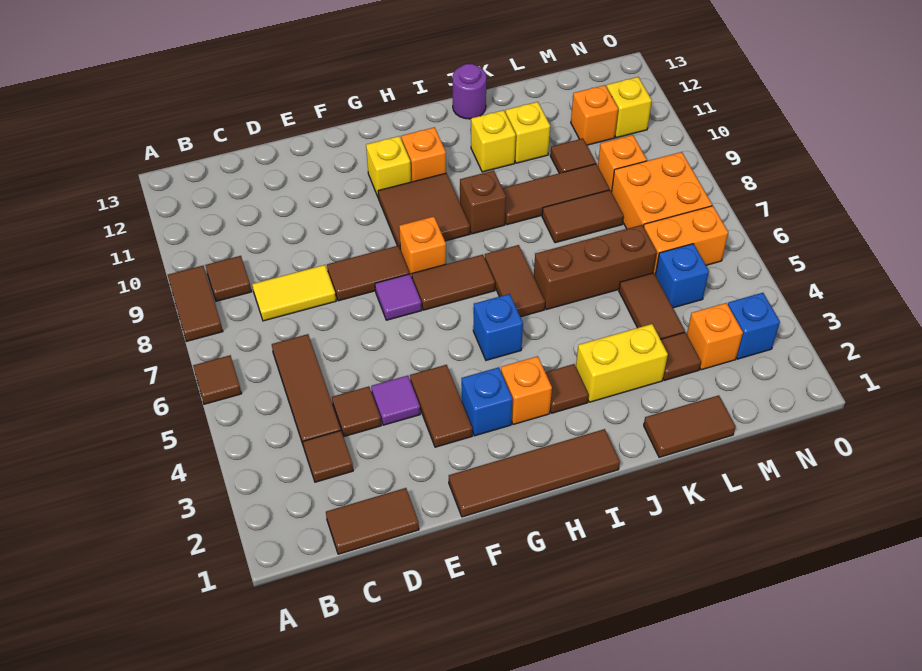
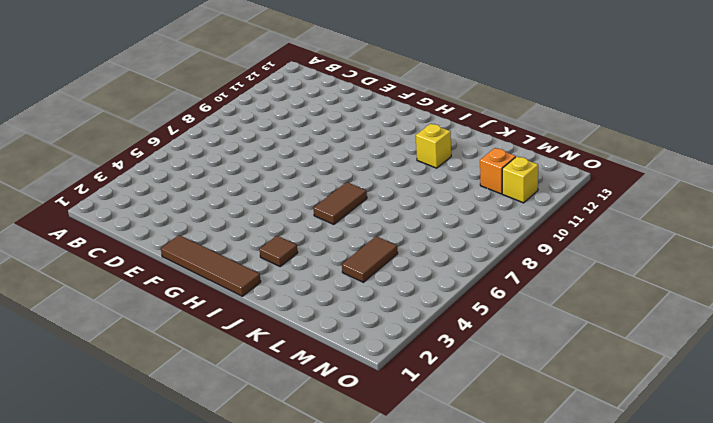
none -> brown 1x1 tile [193,355,242,404]
none -> brown 1x2 tile [168,266,223,341]
none -> brown 1x1 tile [205,256,251,301]
none -> brown 1x2 tile [326,488,419,554]

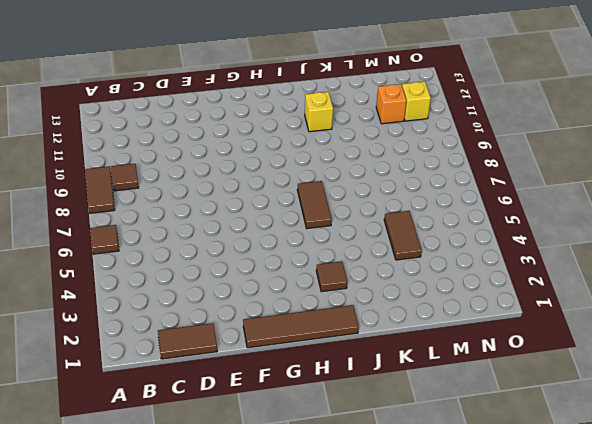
none -> brown 1x1 tile [303,431,353,482]
none -> brown 1x3 tile [272,334,341,446]
none -> yellow 1x2 tile [252,265,336,321]
none -> brown 1x1 tile [332,386,381,436]

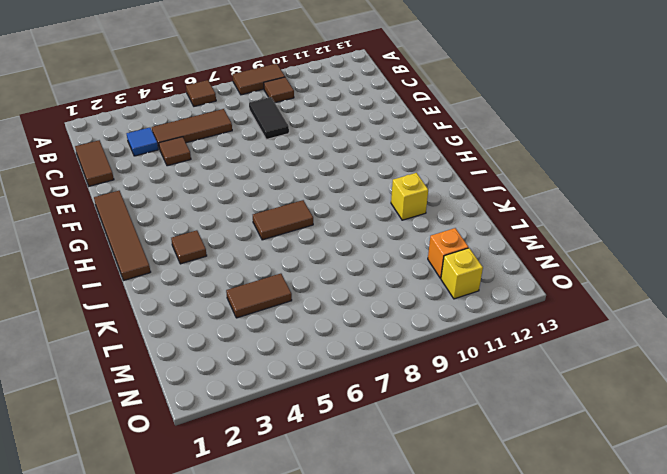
blue 1x1 tile [127,128,158,156] -> brown 1x1 tile [303,431,353,482]
black 1x2 tile [249,97,289,140] -> yellow 1x2 tile [252,265,336,321]
none -> purple 1x1 tile [371,376,420,425]
none -> brown 1x2 tile [327,246,410,301]
none -> brown 1x2 tile [410,365,472,447]
none -> purple 1x1 tile [375,274,422,320]

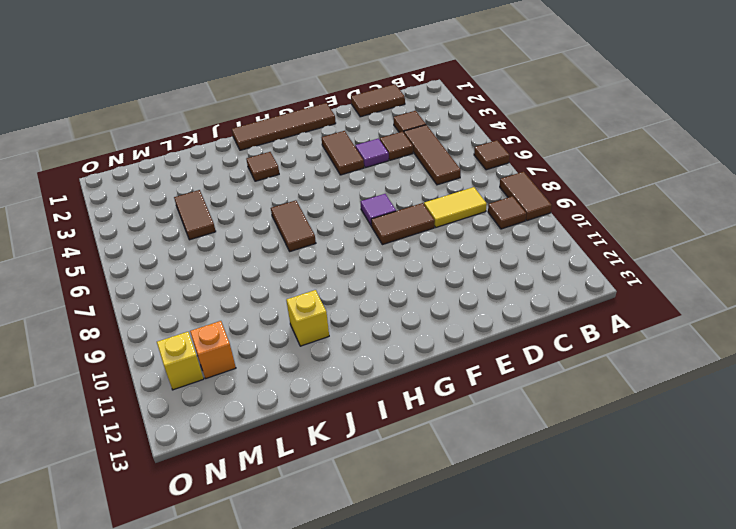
none -> blue 1x1 brick [462,367,513,436]
none -> brown 1x2 tile [412,255,495,310]
none -> orange 1x1 brick [399,217,446,277]
none -> brown 2x2 tile [378,173,470,250]

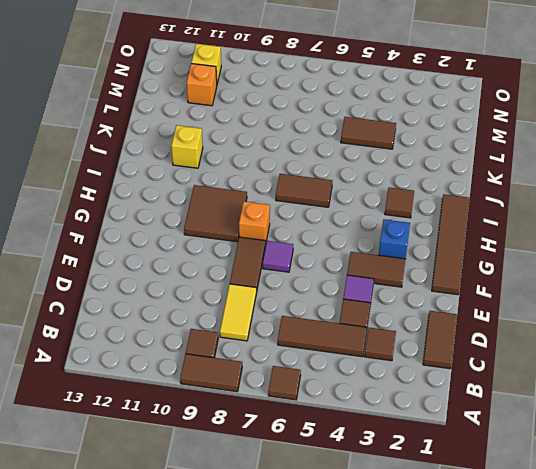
none -> brown 1x2 tile [412,255,495,310]
none -> yellow 1x1 brick [366,136,411,198]
none -> orange 1x1 brick [501,356,552,425]
none -> blue 1x1 brick [473,294,523,360]

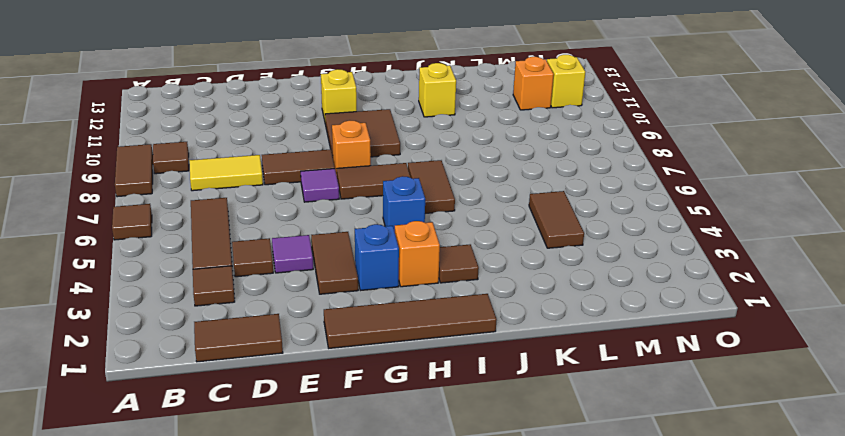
none -> orange 1x1 brick [401,127,446,182]
none -> brown 1x1 brick [460,171,506,234]
none -> yellow 1x2 brick [576,324,668,402]
none -> brown 1x3 brick [534,225,657,310]

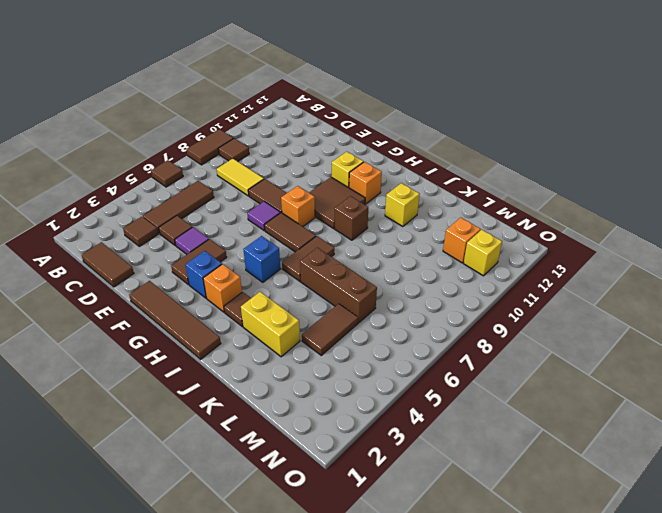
none -> brown 1x3 tile [502,164,610,225]
none -> purple 1x1 round brick [453,64,486,119]
none -> brown 1x2 tile [644,395,735,457]
none -> brown 1x2 tile [542,190,624,243]

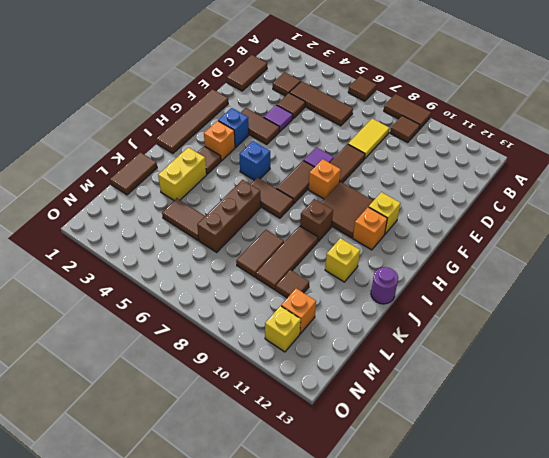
none -> yellow 1x1 brick [505,102,550,163]
none -> brown 1x1 tile [661,332,701,381]
none -> orange 1x1 brick [687,303,743,370]
none -> blue 1x1 brick [655,244,709,308]

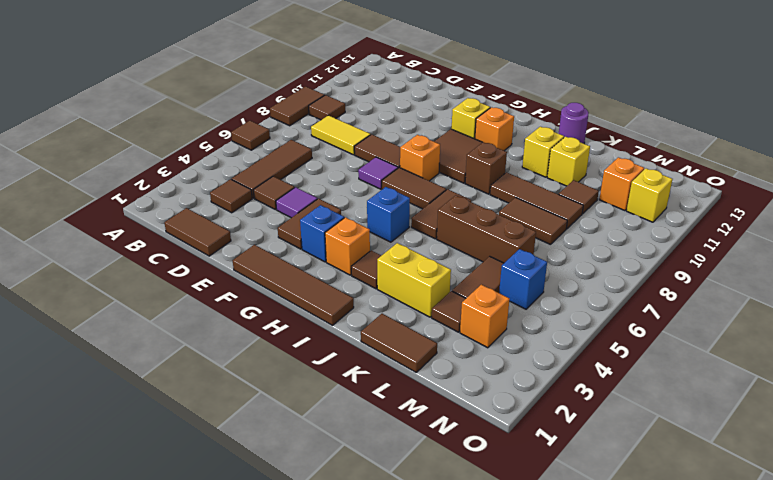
none -> orange 1x2 brick [644,206,728,274]
none -> orange 2x2 brick [612,152,712,229]
none -> orange 1x1 brick [598,135,647,192]
none -> blue 1x1 brick [728,293,780,359]

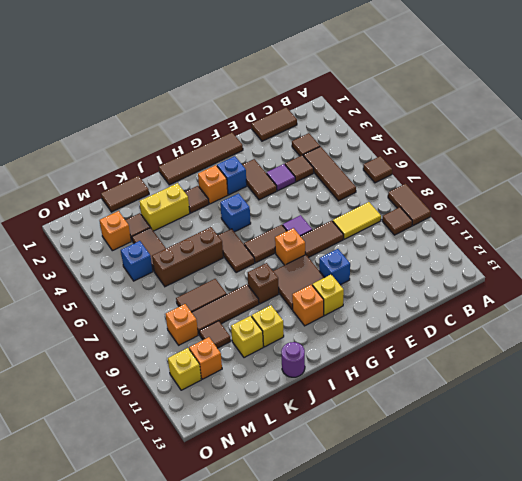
blue 1x1 brick [319,249,350,285] -> blue 1x1 brick moved to [728,293,780,359]
none -> orange 1x2 brick [644,206,728,274]
none -> orange 2x2 brick [612,152,712,229]

